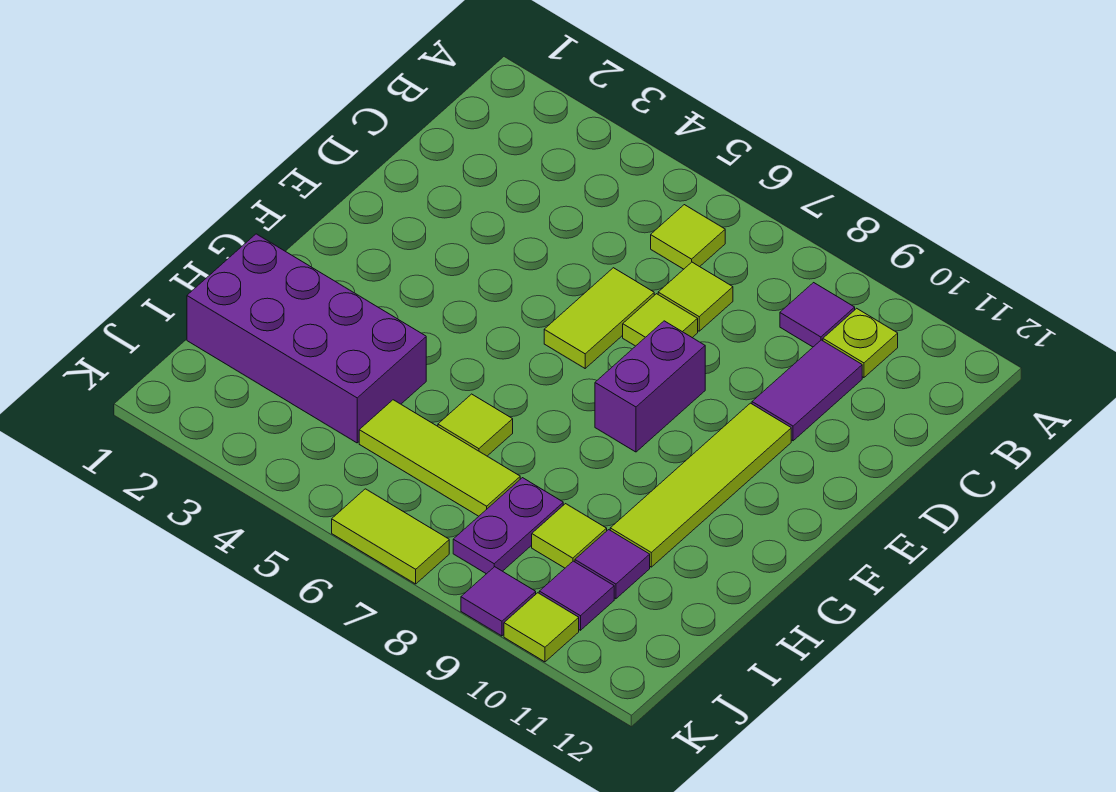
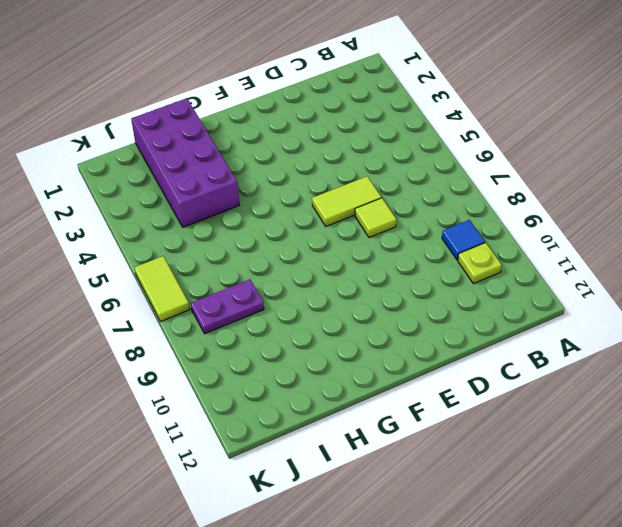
blue 1x1 tile [442,220,485,260] -> purple 1x1 tile [780,283,855,347]
none -> lime 1x1 tile [651,205,725,269]
none -> lime 1x1 tile [658,262,733,331]
none -> purple 1x2 tile [752,340,862,441]

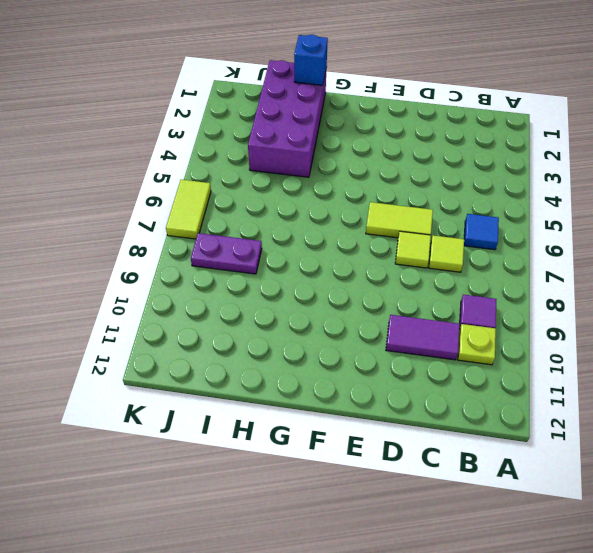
blue 1x1 tile [464,214,499,250] -> lime 1x1 tile [651,205,725,269]
blue 1x1 brick [294,35,328,85] -> none
none -> purple 1x2 brick [595,321,705,452]
none -> lime 1x4 tile [610,403,791,567]
none -> lime 1x1 tile [438,394,513,456]

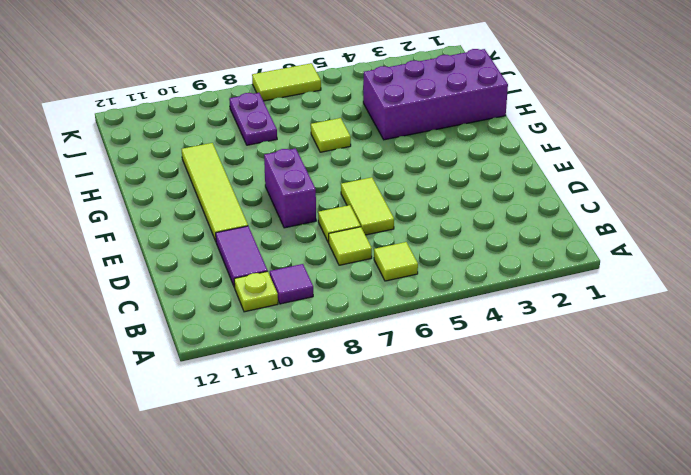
none -> lime 1x3 tile [359,400,520,516]
none -> lime 1x1 tile [532,504,607,568]
none -> purple 1x1 tile [575,530,650,599]

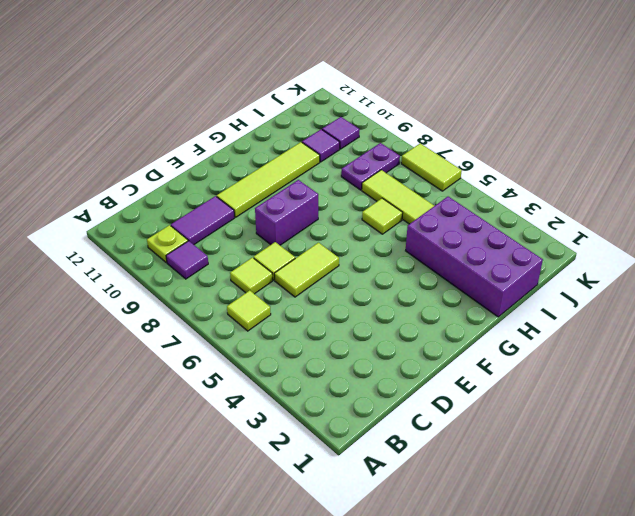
none -> lime 1x1 tile [532,504,607,568]
none -> purple 1x1 tile [461,567,536,636]
none -> lime 1x1 tile [504,593,579,662]

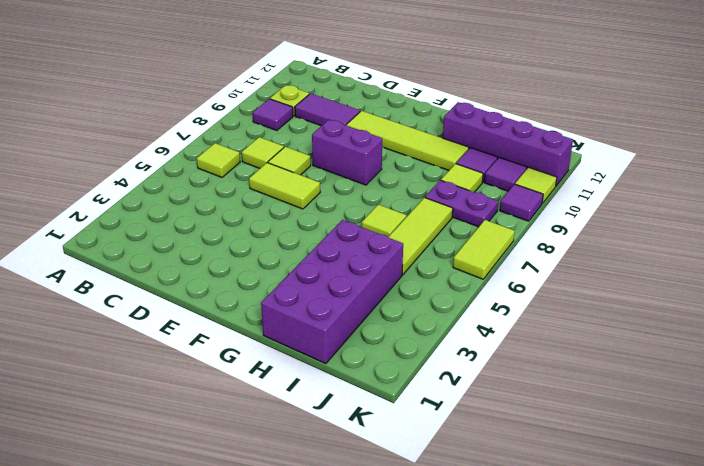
purple 1x4 brick [443,102,573,186] -> none

